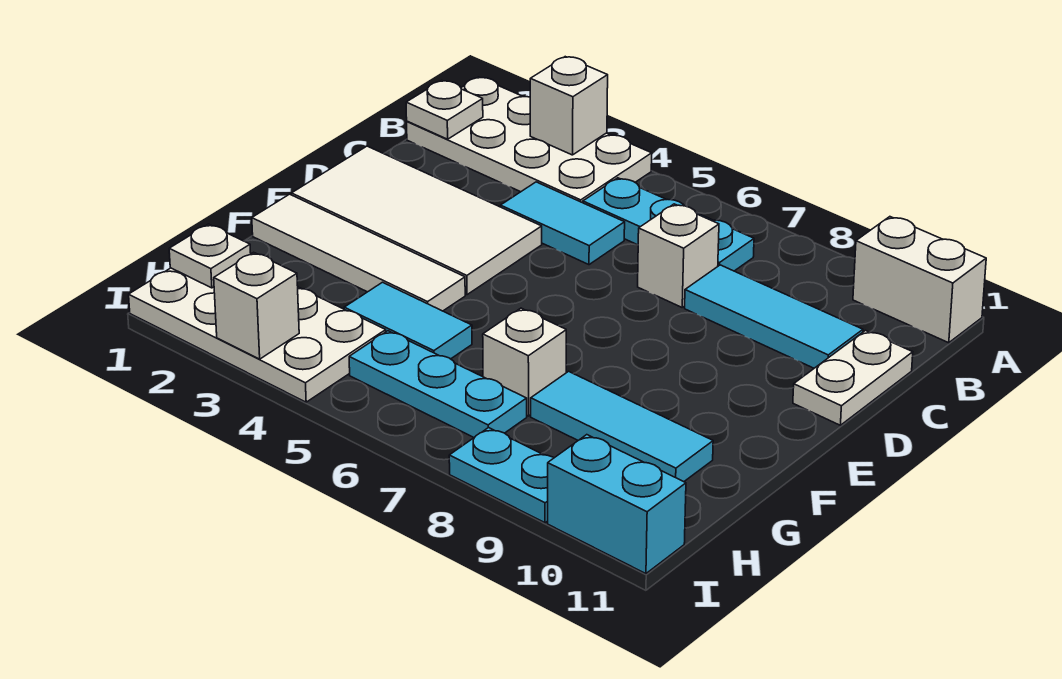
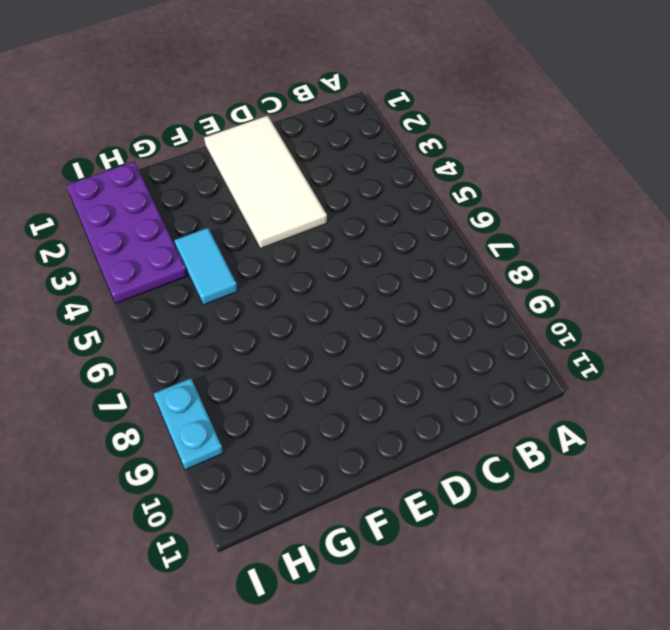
purple 2x4 plate [66,162,187,304] -> white 2x4 plate [129,268,386,402]
none -> white 2x4 plate [407,77,652,203]
none -> white 1x2 brick [853,217,986,343]
none -> cyan 1x3 plate [583,178,754,271]

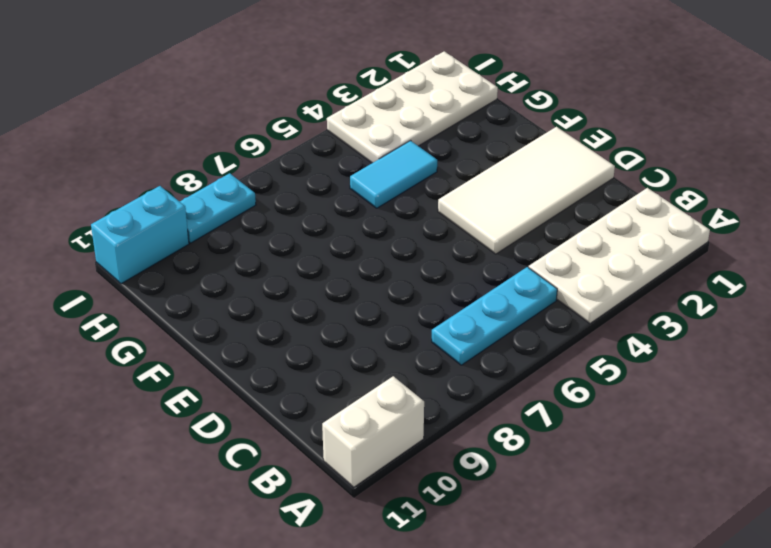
none -> cyan 1x2 tile [501,182,625,265]
none -> white 1x1 brick [638,204,719,307]
none -> cyan 1x3 tile [685,265,863,368]

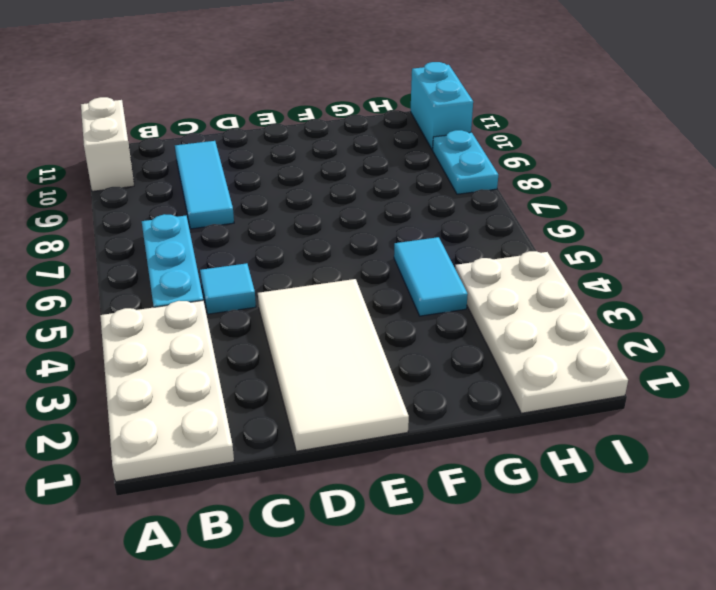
cyan 1x1 tile [200,263,256,314] -> cyan 1x2 tile [501,182,625,265]
none -> white 1x1 brick [638,204,719,307]
none -> white 1x2 plate [793,331,913,425]
none -> white 1x4 tile [252,194,465,311]

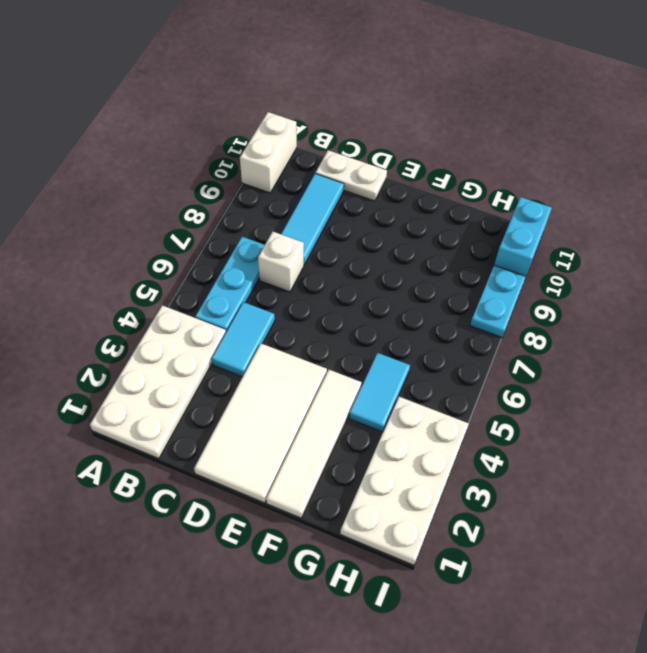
none -> white 1x1 brick [483,308,566,416]
none -> cyan 1x3 tile [531,371,713,482]
none -> cyan 1x3 plate [349,331,527,437]

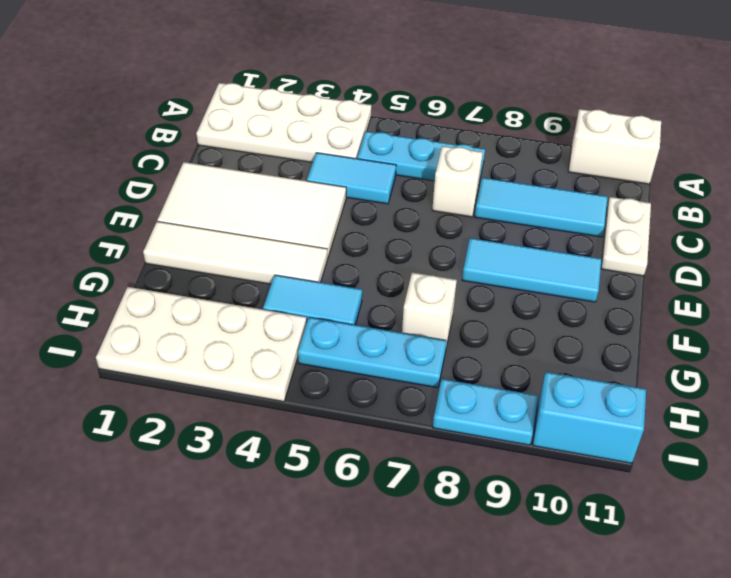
cyan 1x3 tile [462,238,602,302] -> cyan 1x3 tile moved to [531,371,713,482]
none -> white 1x1 brick [530,57,608,155]
none -> white 1x1 plate [406,80,483,139]
none -> white 1x1 plate [169,224,251,288]

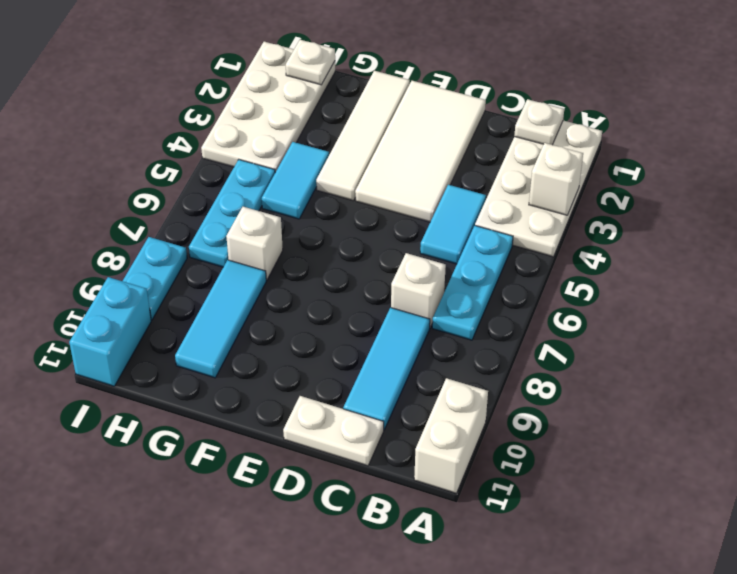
none -> white 1x1 brick [214,252,299,359]

